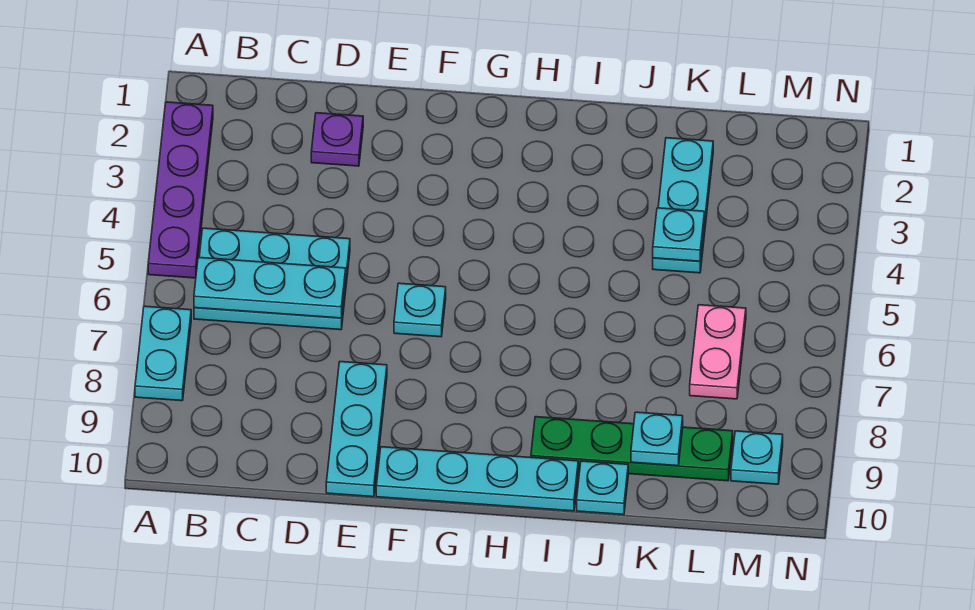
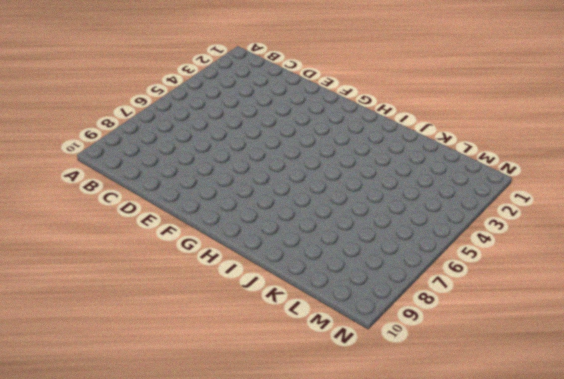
none -> purple 1x4 plate [148,102,213,278]
none -> cyan 1x2 plate [135,306,191,401]
none -> cyan 2x3 plate [194,228,350,330]

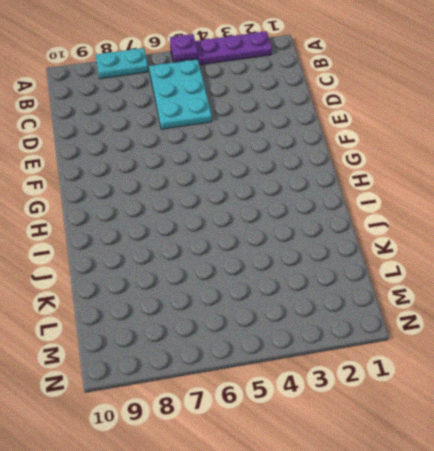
purple 1x1 plate [170,34,198,61] -> purple 1x1 plate moved to [311,113,363,166]
none -> cyan 1x3 plate [326,362,387,497]
none -> cyan 1x1 plate [394,283,446,337]
none -> cyan 1x4 plate [376,447,578,511]

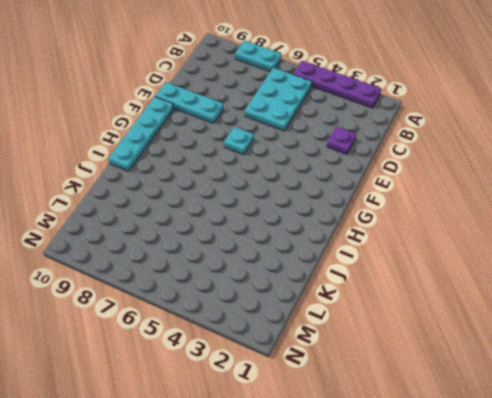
none -> green 1x4 plate [531,417,733,481]
none -> cyan 1x1 plate [577,461,628,515]
none -> cyan 1x3 plate [653,138,713,273]

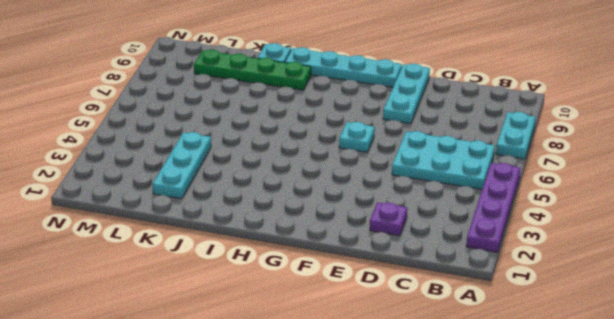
none -> pink 1x2 plate [690,305,746,399]
none -> cyan 1x1 plate [731,431,783,484]
none -> cyan 1x3 plate [194,257,346,318]

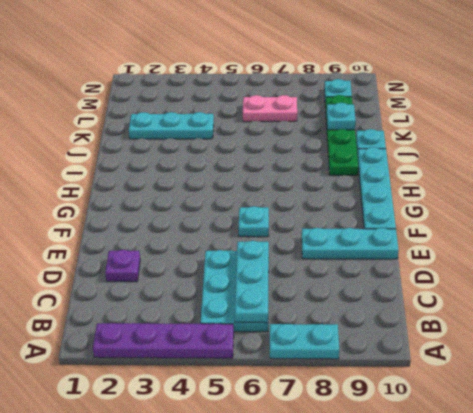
none -> cyan 1x1 plate [653,208,705,261]

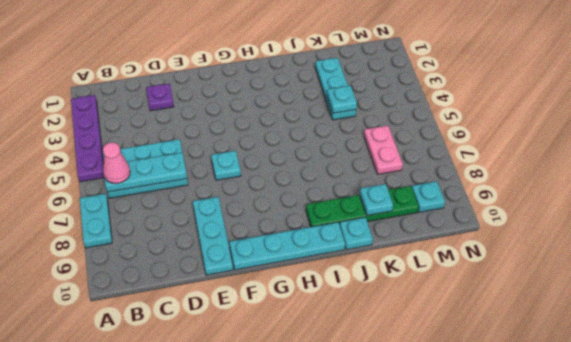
pink 1x1 cone [103,143,130,183] -> none

